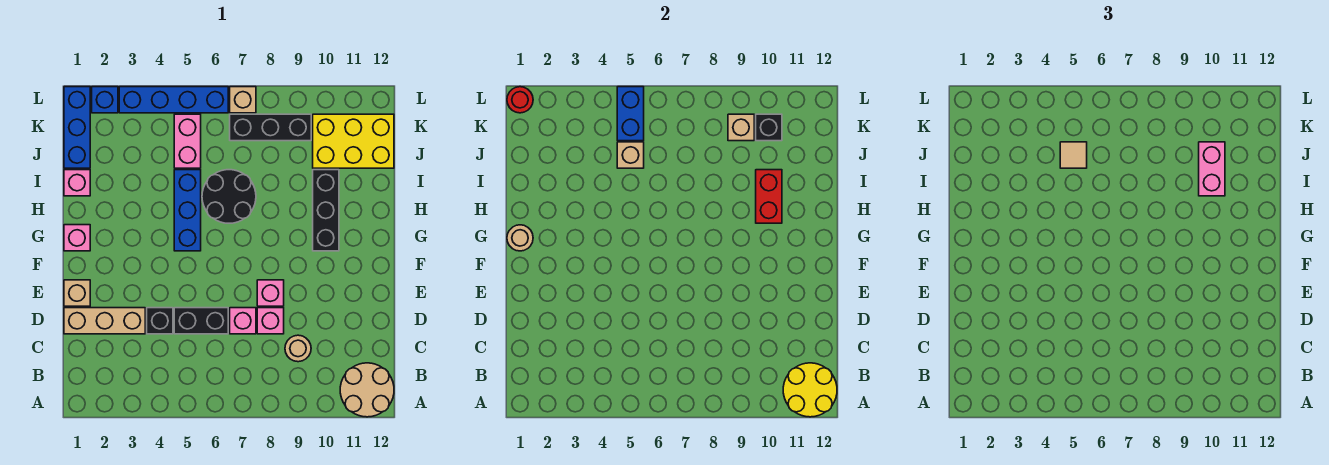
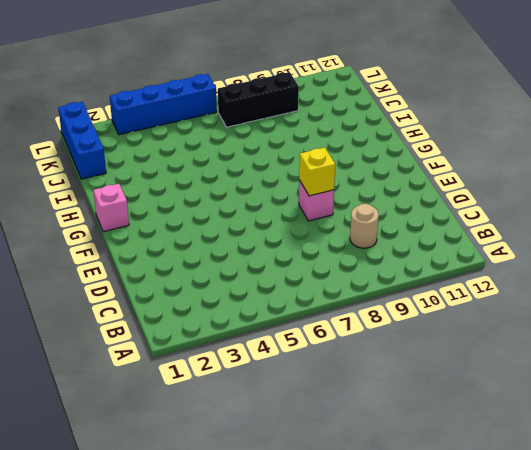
yellow 1x1 brick [299,148,335,196] -> none
none -> tan 2x2 round brick [340,363,394,417]
none -> tan 1x3 brick [64,308,145,334]
none -> black 1x1 brick [147,308,173,334]
none -> black 1x2 brick [174,308,228,334]

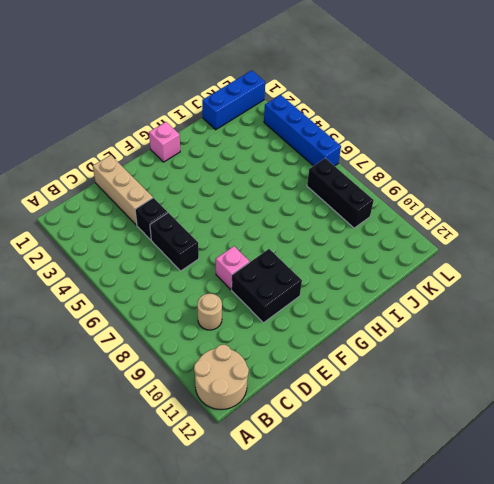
black 2x2 brick [232,249,302,323] -> none
none -> pink 1x1 brick [230,308,256,334]
none -> pink 1x1 brick [257,308,284,334]
none -> tan 1x1 brick [64,280,90,306]
none -> blue 1x3 brick [174,170,201,251]

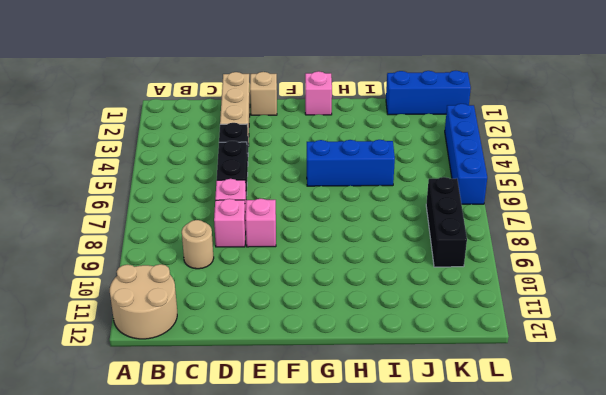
none -> black 1x3 brick [313,170,339,251]
none -> black 2x2 round brick [202,170,256,223]
none -> pink 1x1 brick [64,170,90,196]
none -> pink 1x2 brick [174,114,201,168]

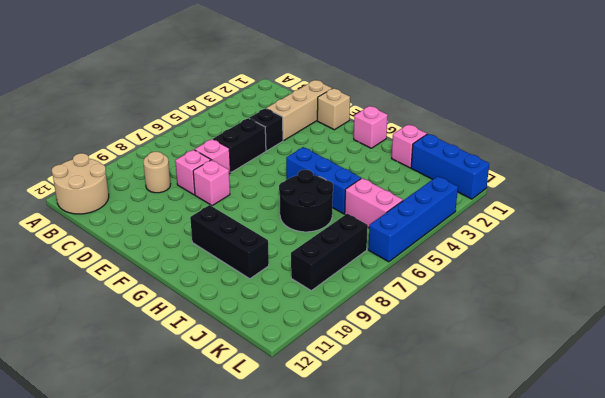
none -> yellow 2x3 brick [313,114,394,168]
none -> blue 1x1 brick [92,87,118,113]
none -> tan 1x1 brick [230,87,256,113]
none -> yellow 2x2 round brick [783,363,837,417]

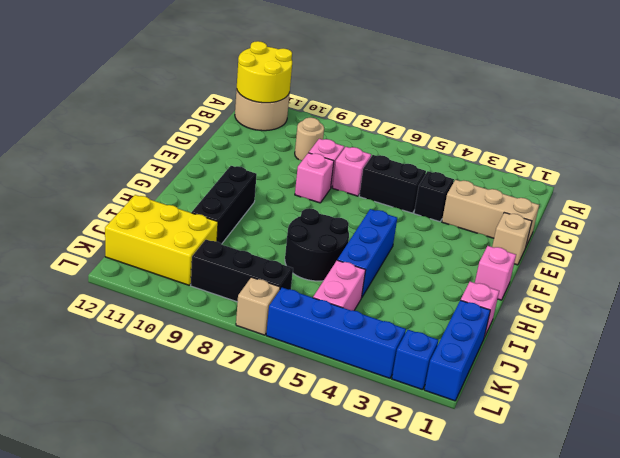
none -> tan 1x1 round brick [507,225,533,251]
none -> red 1x2 brick [756,170,782,223]
none -> tan 1x1 brick [617,142,644,168]
none -> blue 1x2 brick [617,87,644,141]

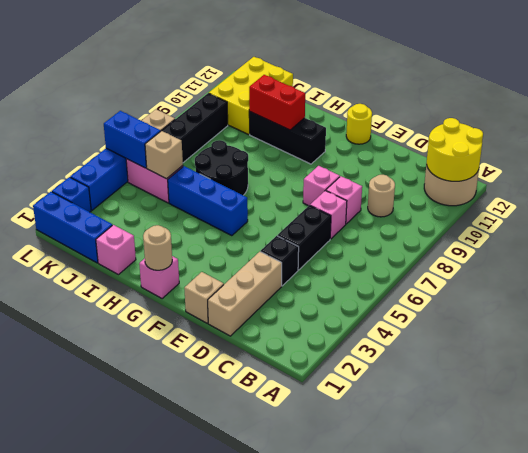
yellow 1x1 round brick [346,104,372,144] -> none
none -> tan 1x1 brick [728,114,754,141]
none -> black 1x1 brick [756,114,782,141]
none -> red 1x1 round brick [507,87,533,113]
none -> pink 1x2 brick [1199,142,1225,196]

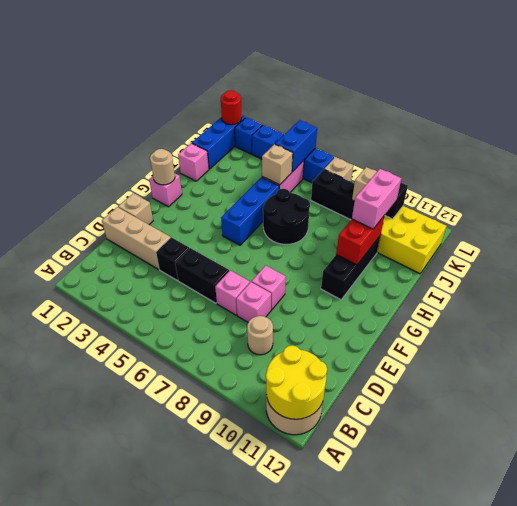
none -> tan 1x1 tile [1060,142,1087,168]

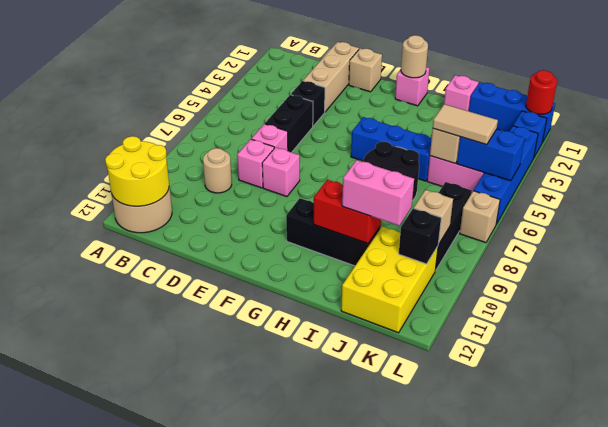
tan 1x2 tile [433,104,498,145] -> tan 1x1 tile [1060,142,1087,168]

